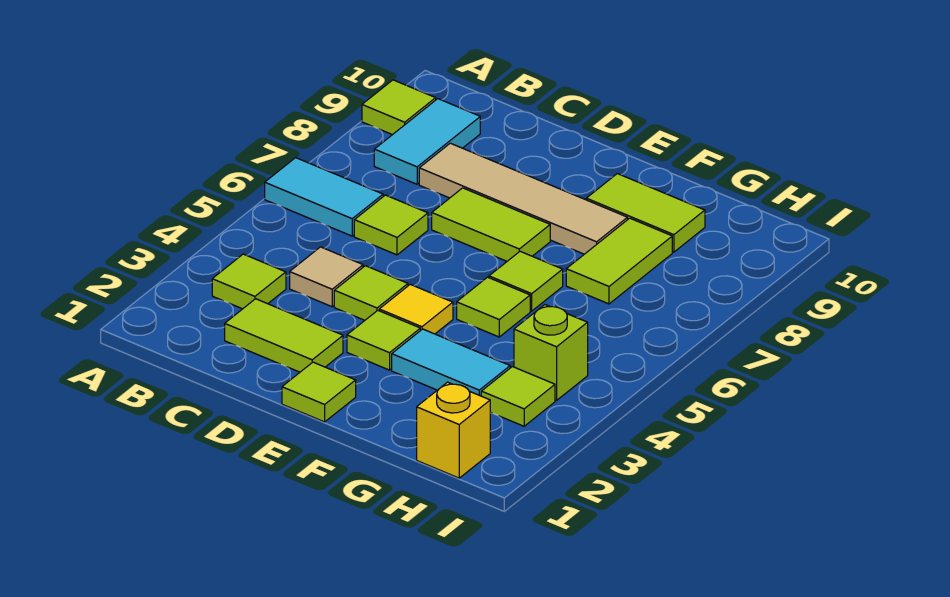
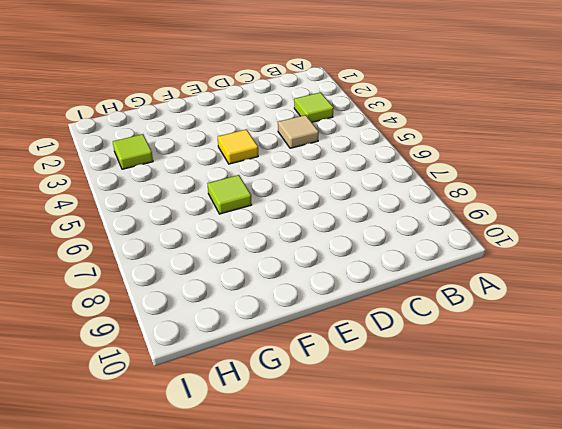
none -> cyan 1x2 tile [265,158,383,236]
none -> lime 1x1 tile [362,80,436,135]
none -> cyan 1x2 tile [374,99,480,184]

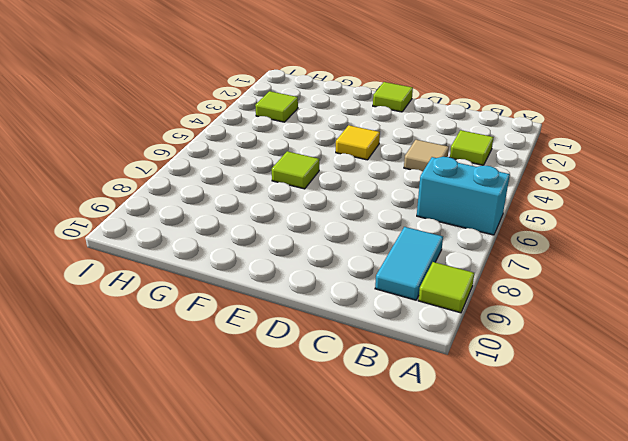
cyan 1x2 brick [417,157,510,235] -> cyan 1x2 tile [265,158,383,236]
none -> lime 1x2 tile [225,299,343,372]
none -> lime 1x1 tile [354,195,428,255]
none -> tan 1x4 tile [419,143,628,254]

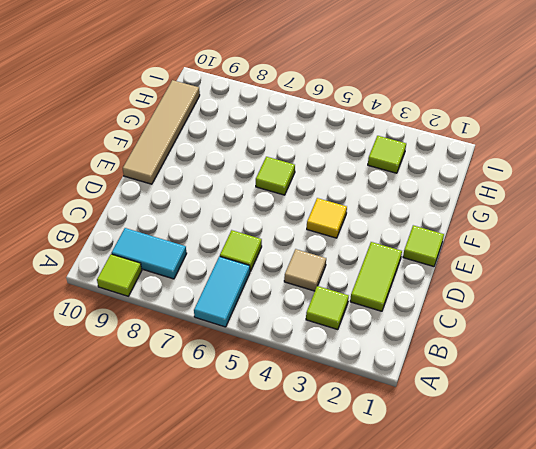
tan 1x4 tile [123,80,200,184] -> tan 1x4 tile moved to [419,143,628,254]
none -> lime 1x1 tile [334,266,408,320]
none -> lime 1x2 tile [432,188,550,261]
none -> lime 1x1 tile [347,310,420,370]

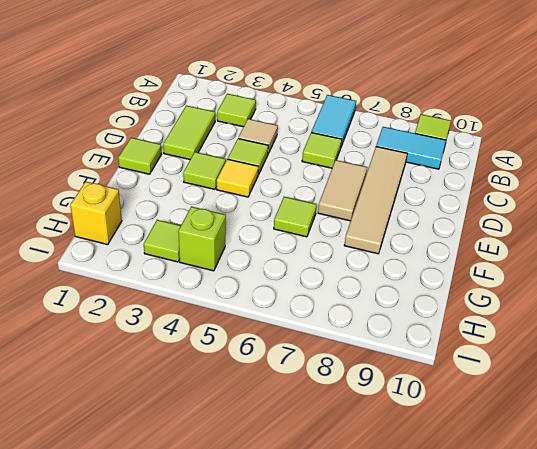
tan 1x2 tile [318,160,367,221] -> lime 1x2 tile [432,188,550,261]
none -> cyan 1x2 tile [392,329,510,396]
none -> lime 1x1 tile [457,277,530,337]
none -> lime 1x2 tile [586,174,705,252]

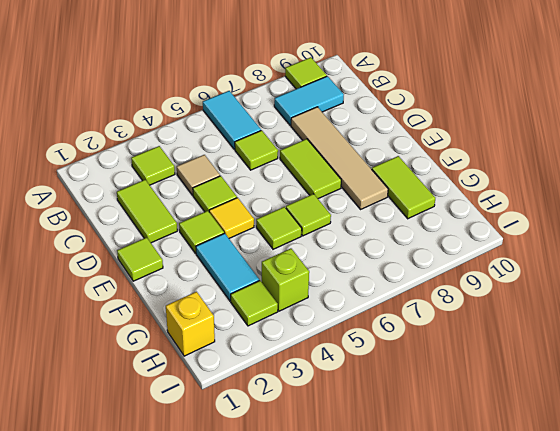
none -> lime 1x2 tile [566,218,672,304]

